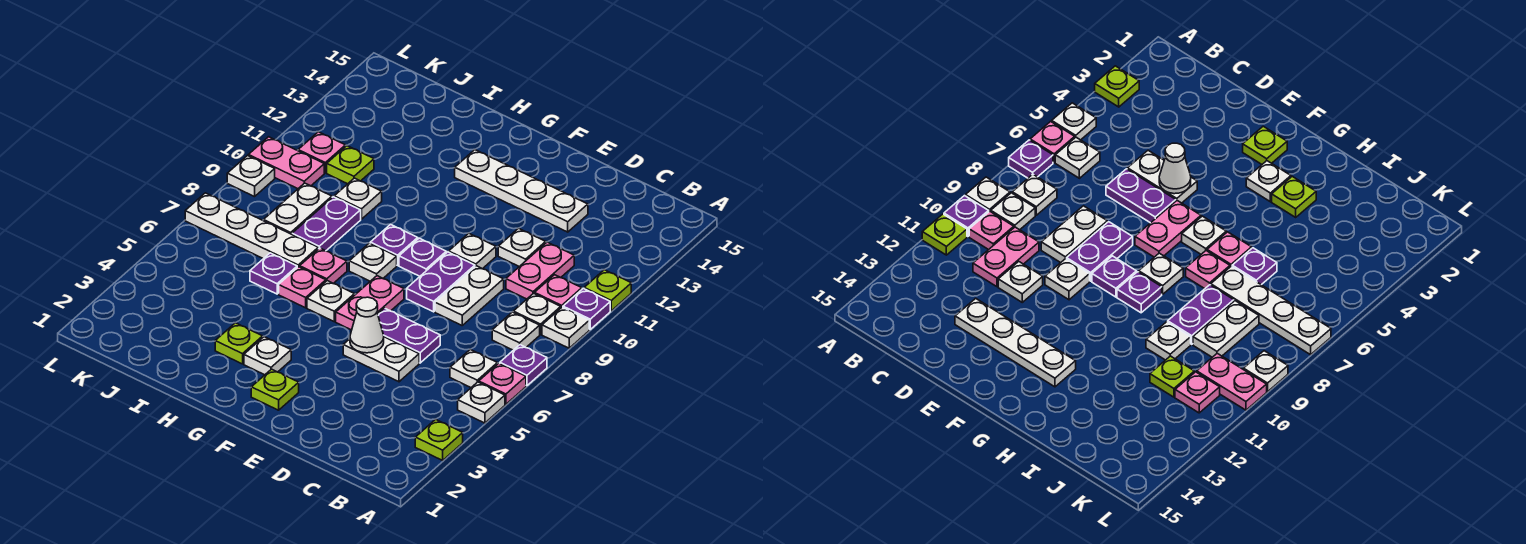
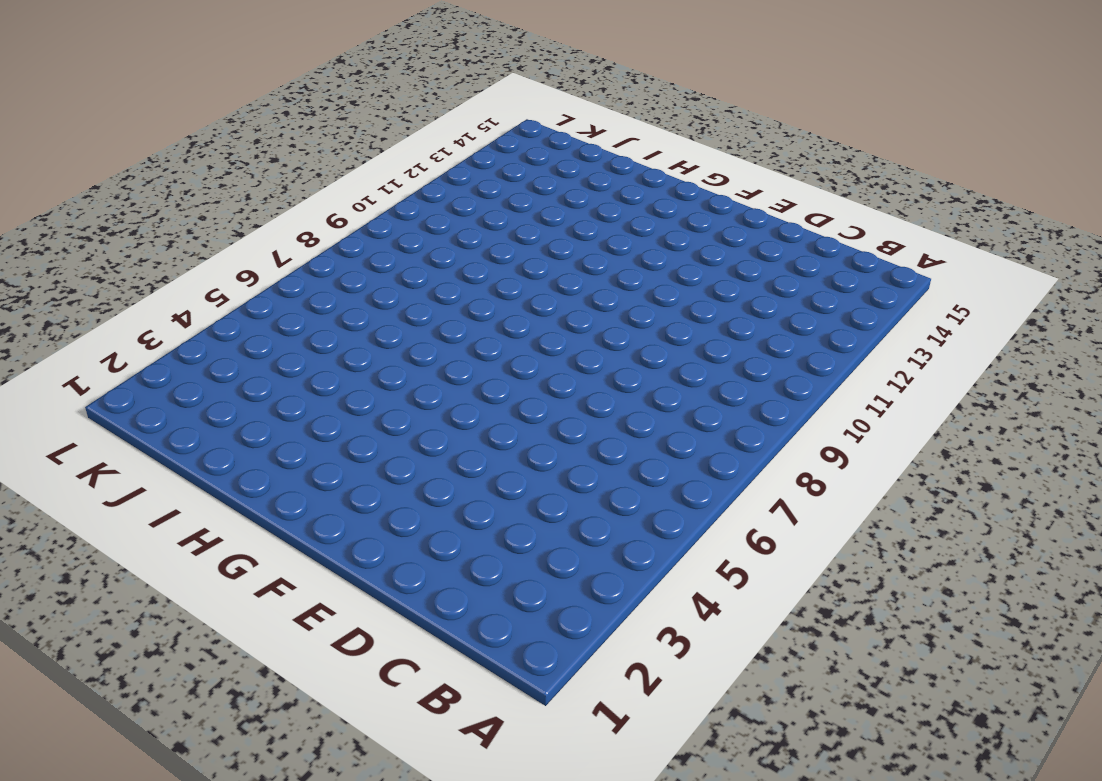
none -> lime 1x1 plate [415,419,463,460]
none -> white 1x1 plate [458,382,505,423]
none -> pink 1x1 plate [479,364,526,404]
none -> purple 1x1 plate [500,345,547,386]

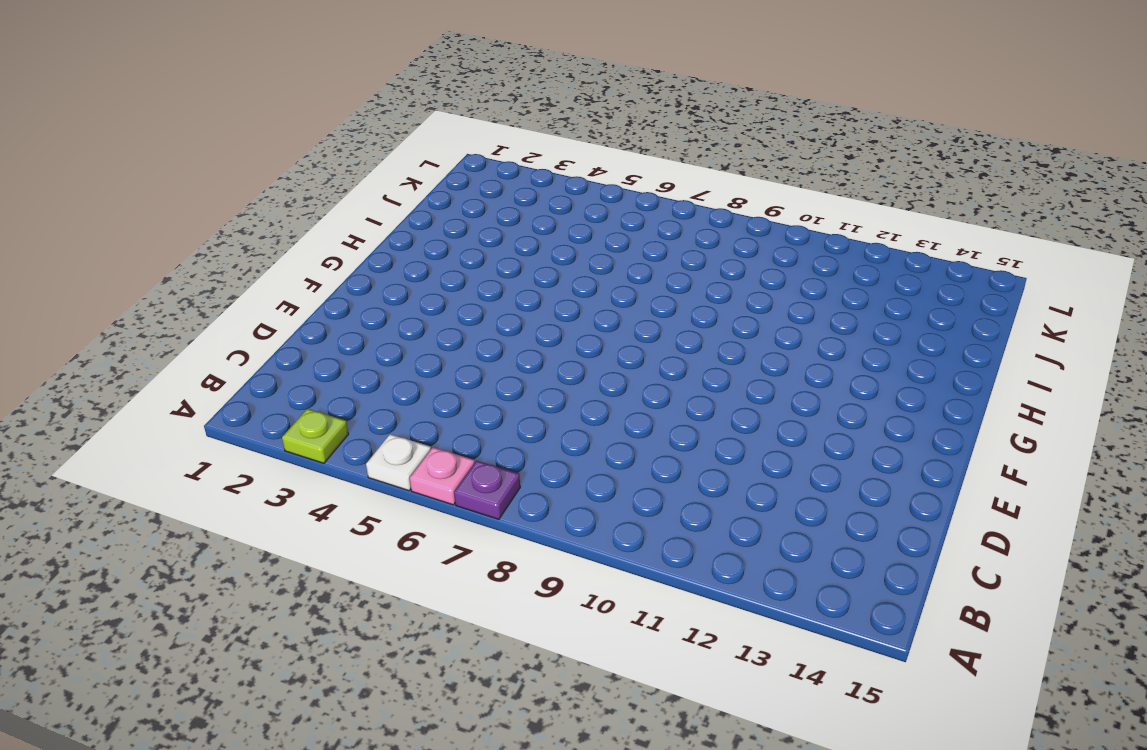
none -> white 1x1 plate [542,307,589,348]
none -> purple 1x1 plate [563,288,610,329]
none -> lime 1x1 plate [584,270,631,311]
none -> white 1x1 plate [450,349,497,387]

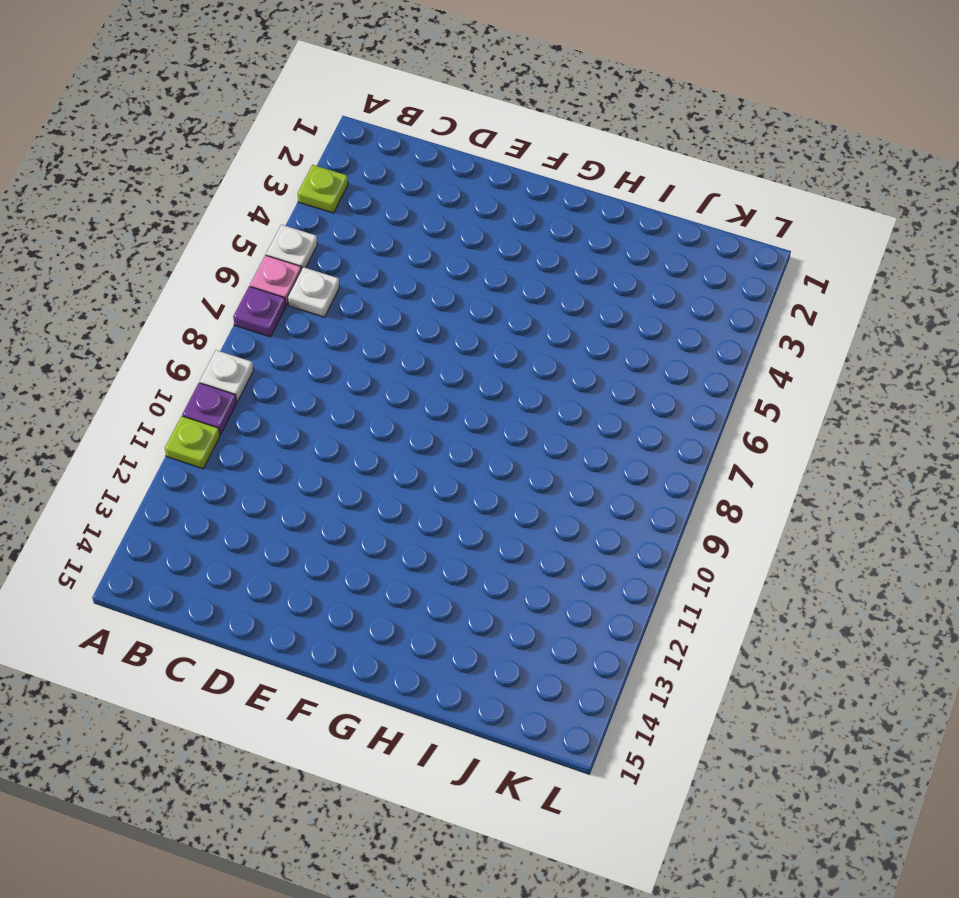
none -> white 1x1 plate [492,312,540,350]
none -> white 1x1 plate [513,293,561,334]
none -> pink 1x1 plate [535,275,582,308]
none -> pink 1x2 plate [506,242,574,299]

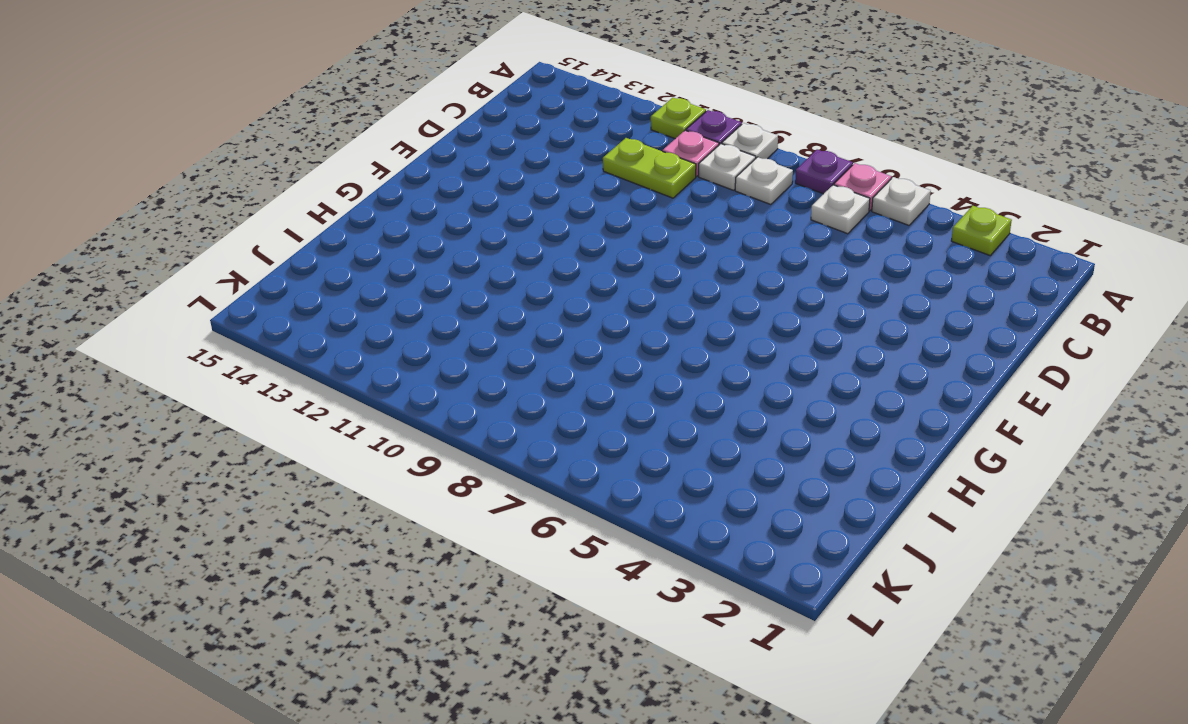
lime 1x2 plate [603,138,696,198] -> pink 1x2 plate [506,242,574,299]
none -> white 1x2 plate [343,337,419,382]
none -> purple 1x2 plate [378,308,440,363]
none -> white 1x2 plate [435,266,504,325]
none -> white 1x1 plate [498,228,546,267]

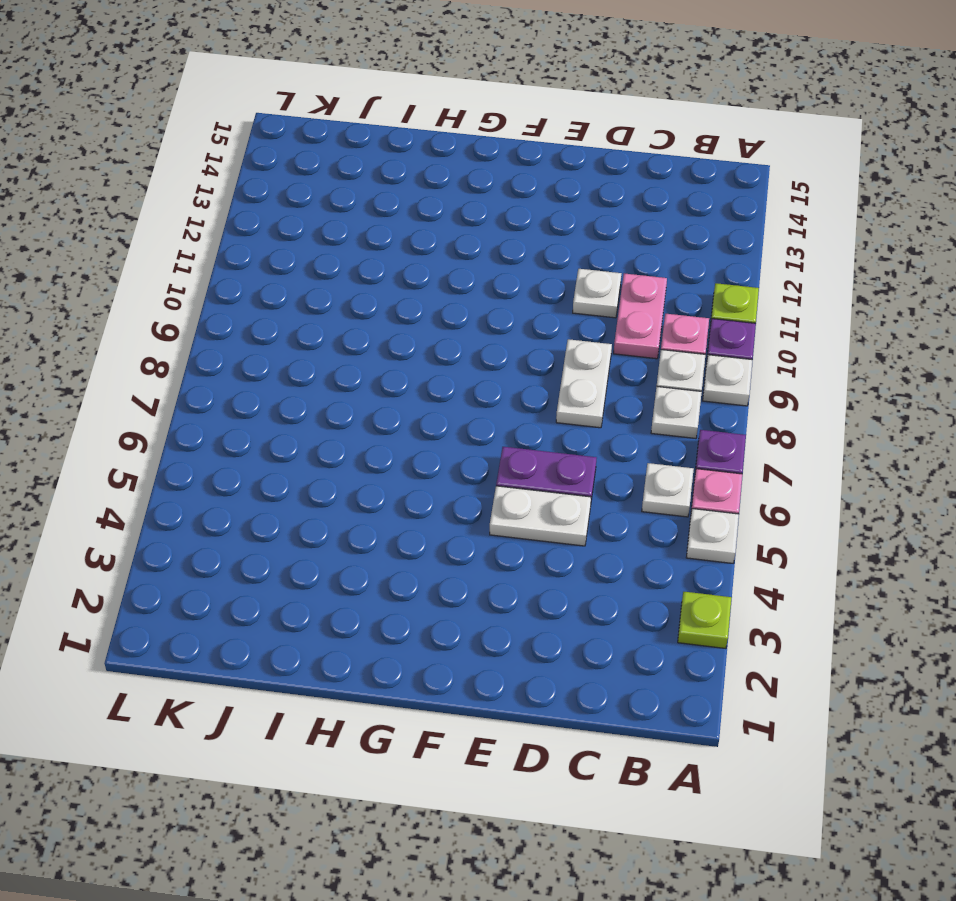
none -> white 1x4 plate [455,150,588,232]
none -> purple 1x2 plate [407,252,475,312]
none -> white 1x1 plate [449,233,496,269]
none -> lime 1x1 plate [251,369,299,410]

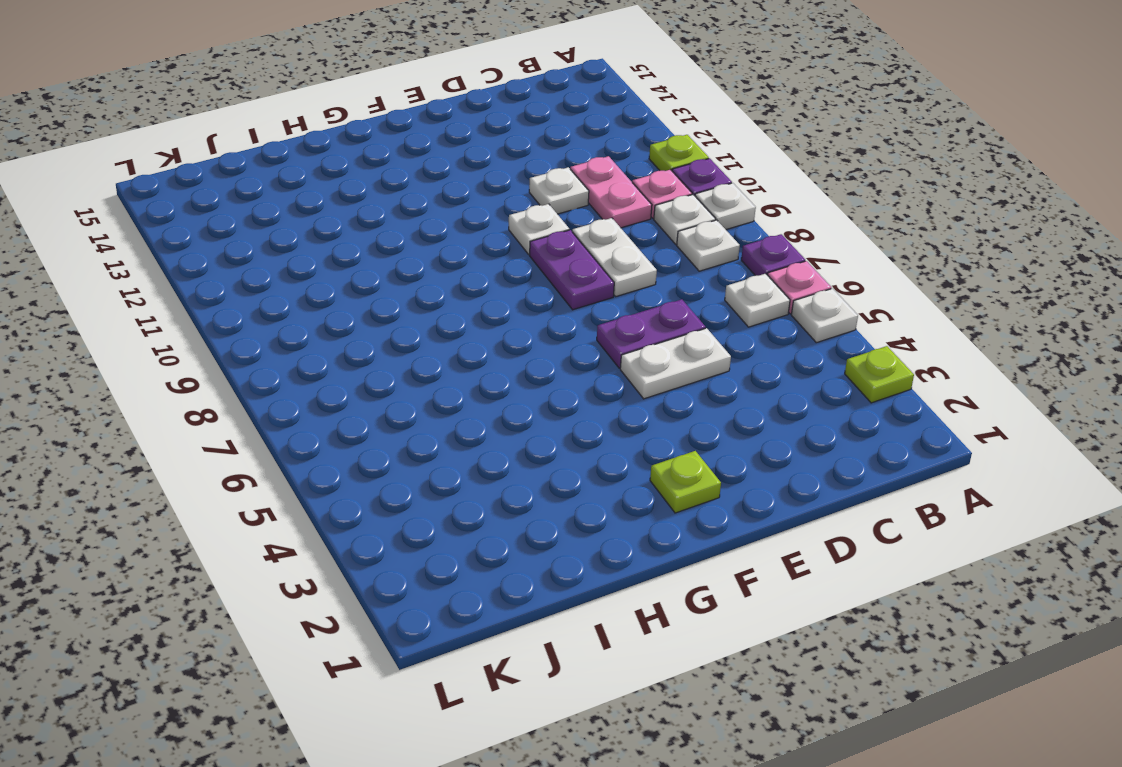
none -> white 1x4 plate [455,150,588,232]
none -> pink 1x2 plate [336,276,404,330]
none -> purple 1x1 plate [399,238,446,276]
none -> white 1x1 plate [244,337,291,375]

